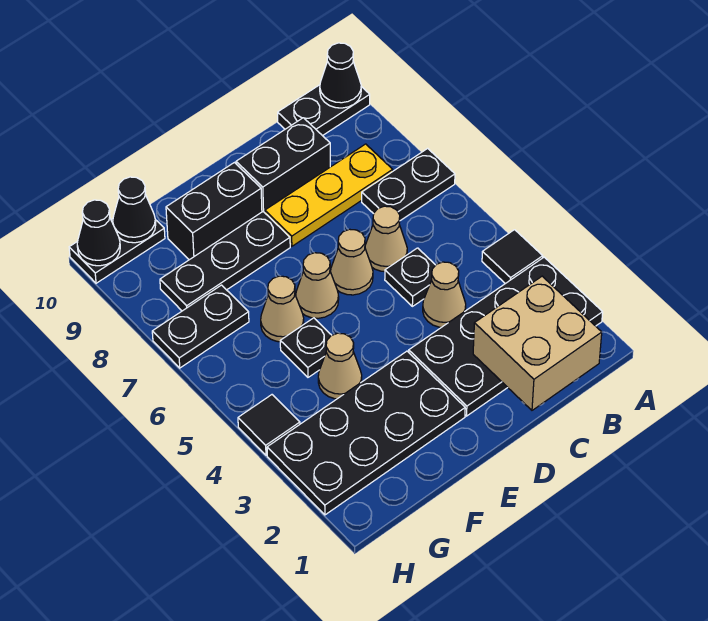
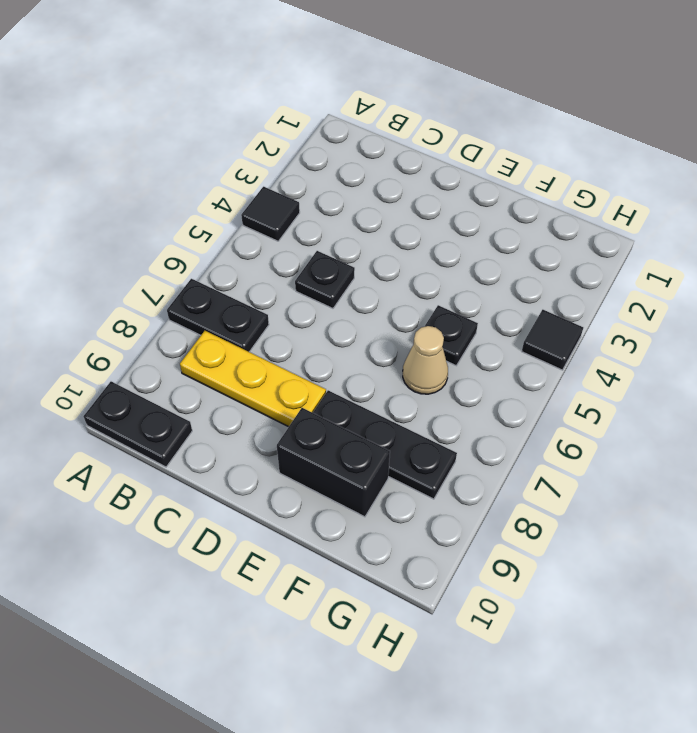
none -> black 2x4 plate [409,257,603,416]
none -> tan 1x1 cone [423,262,466,327]
none -> tan 1x1 cone [365,206,407,272]

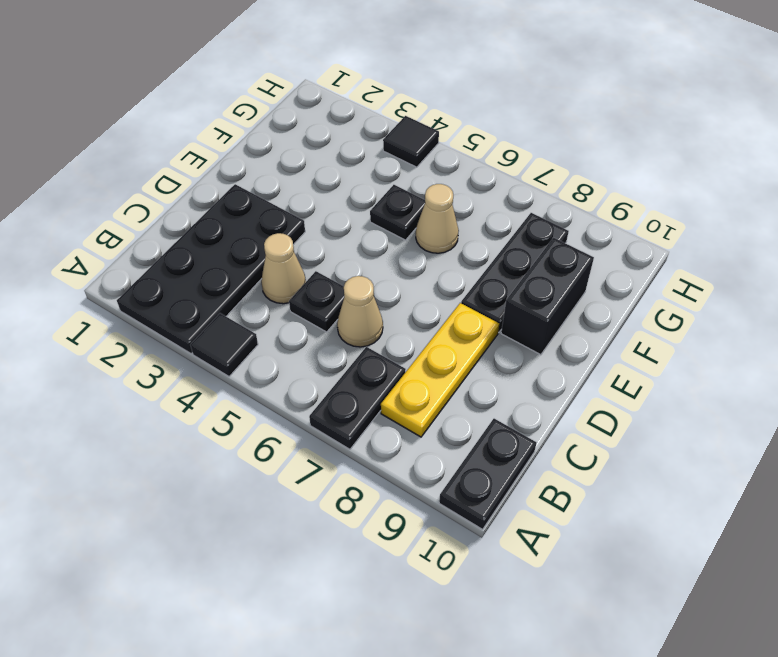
none -> black 1x2 brick [236,118,330,213]
none -> tan 1x1 cone [331,229,373,295]
none -> black 2x4 plate [267,351,465,515]

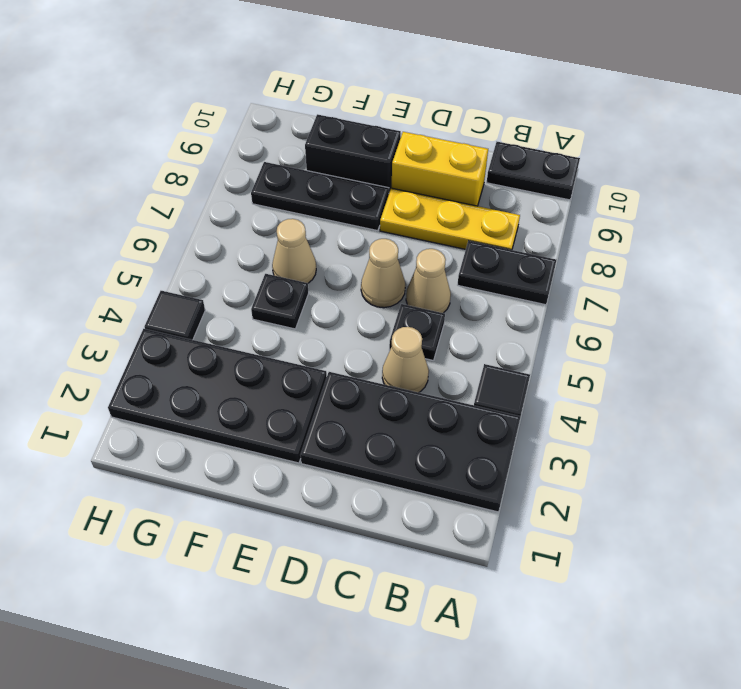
yellow 1x2 brick [392,132,488,206] -> black 1x2 brick [236,118,330,213]
none -> tan 1x1 cone [296,253,339,318]
none -> tan 1x1 cone [318,333,362,399]
none -> black 1x2 plate [152,285,249,368]

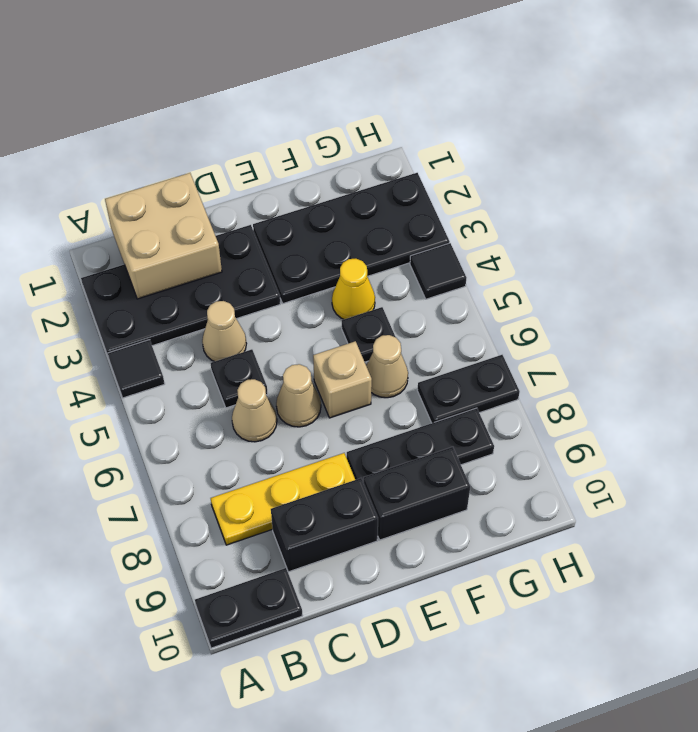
tan 1x1 brick [313,341,372,418] -> tan 1x1 cone [296,253,339,318]
yellow 1x1 cone [332,259,375,319] -> tan 1x1 cone [318,333,362,399]
none -> black 1x2 plate [362,148,455,221]
none -> black 1x2 plate [69,219,165,283]
none -> black 1x1 cone [320,43,361,108]

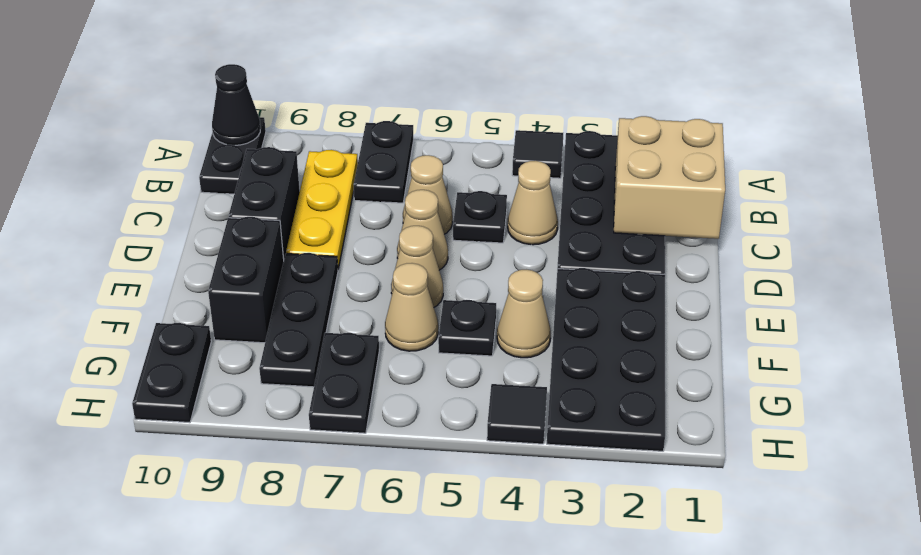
none -> black 1x1 cone [113,177,156,243]
none -> black 1x1 cone [77,200,120,266]

